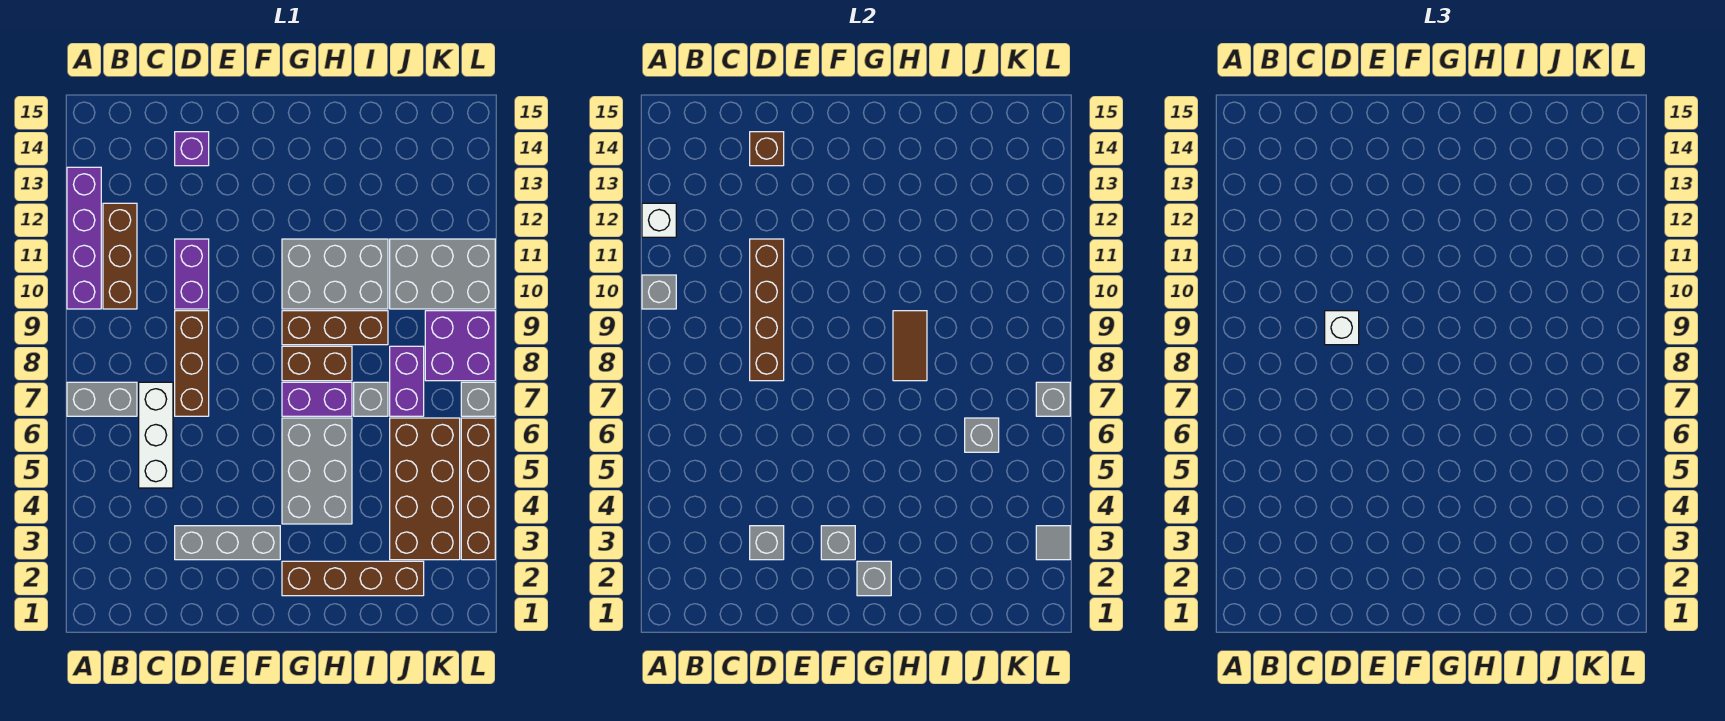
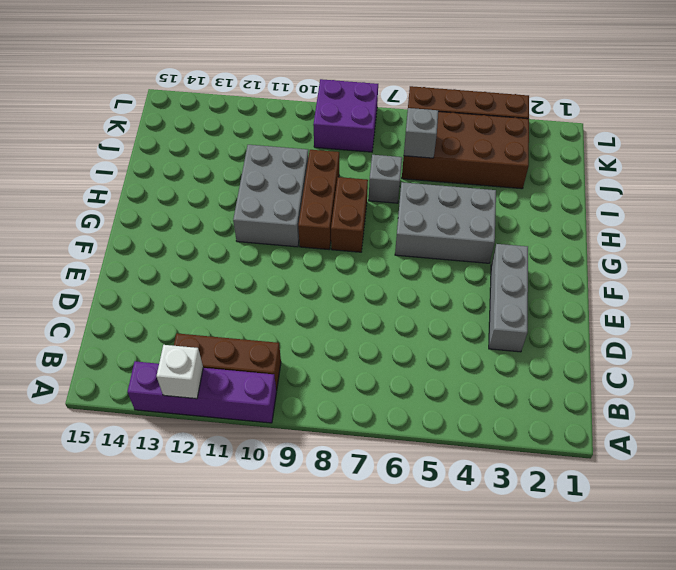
none -> grey 1x2 brick [67,382,137,416]
none -> white 1x3 brick [139,382,173,488]
none -> brown 1x3 brick [175,311,209,416]
none -> purple 1x2 brick [175,239,209,309]

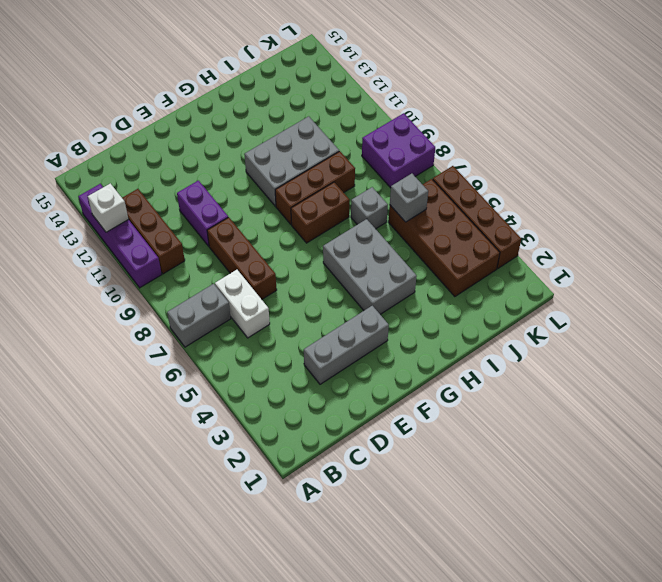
white 1x2 brick [215,270,270,338] -> white 1x3 brick [139,382,173,488]
none -> purple 1x1 brick [175,132,209,166]
none -> brown 1x4 brick [282,561,424,596]
none -> purple 1x2 brick [282,382,352,416]
none -> purple 1x2 brick [390,346,424,416]

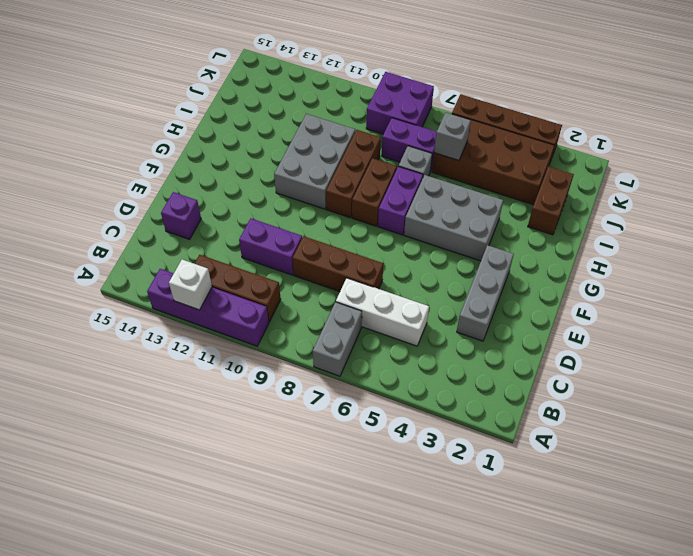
brown 1x2 brick [528,166,574,235] -> brown 1x4 brick [282,561,424,596]
none -> grey 2x3 brick [390,239,495,309]
none -> grey 1x1 brick [461,382,495,416]
none -> grey 1x1 brick [642,275,676,309]
none -> grey 1x1 brick [750,526,784,560]

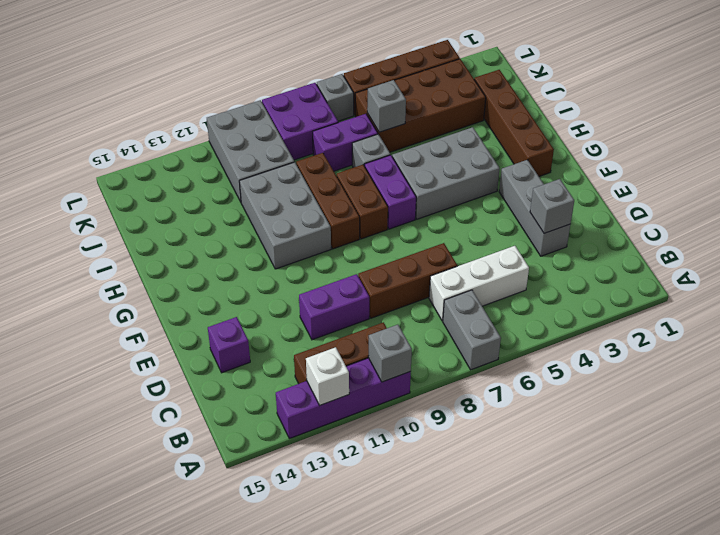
none -> brown 1x4 brick [750,239,784,381]
none -> brown 1x1 brick [750,132,784,166]
none -> grey 1x1 brick [821,526,855,560]
none -> grey 1x1 brick [857,561,891,596]

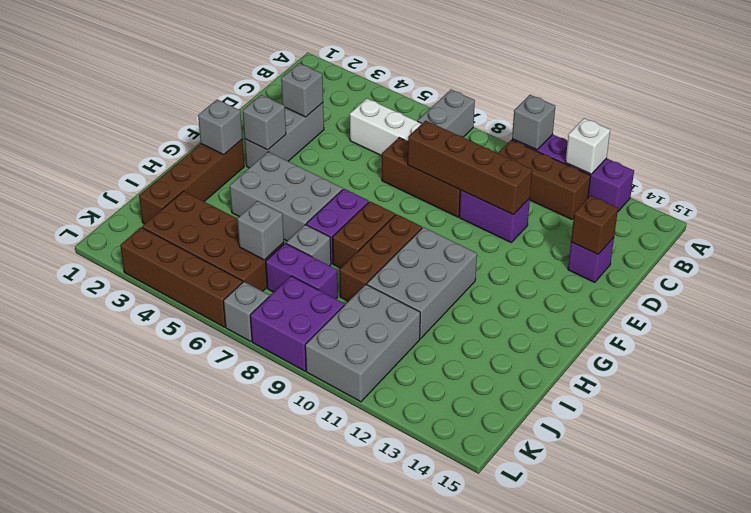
none -> brown 1x2 tile [893,311,927,381]
none -> grey 1x1 tile [1036,526,1070,560]
none -> grey 1x1 brick [1036,382,1070,416]
none -> white 1x1 brick [1325,311,1359,345]

